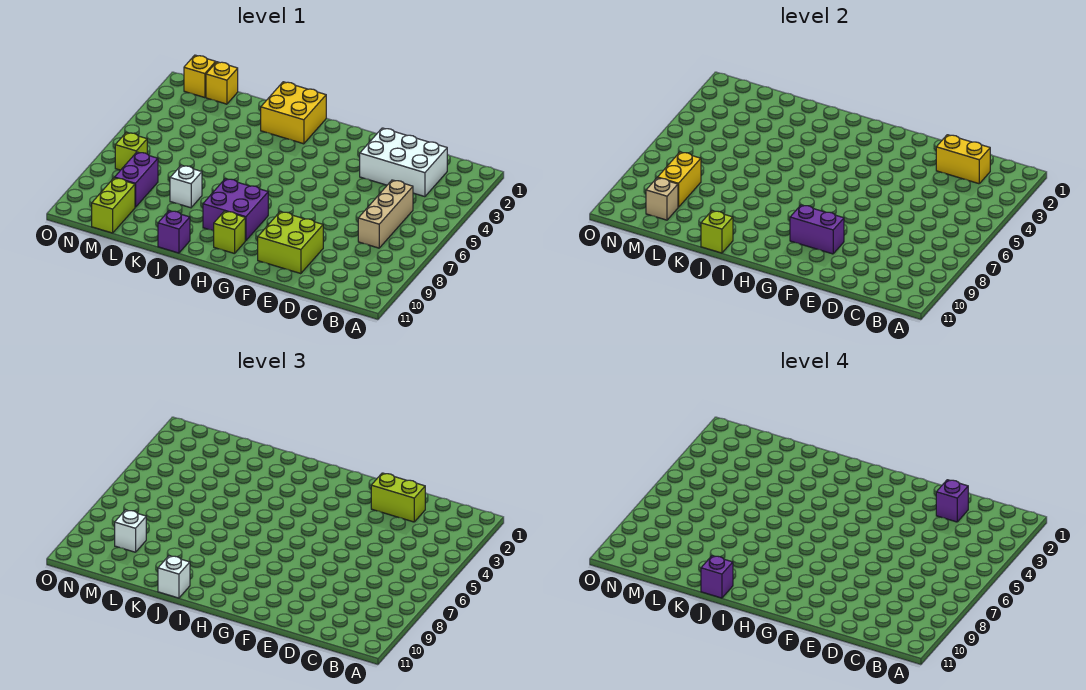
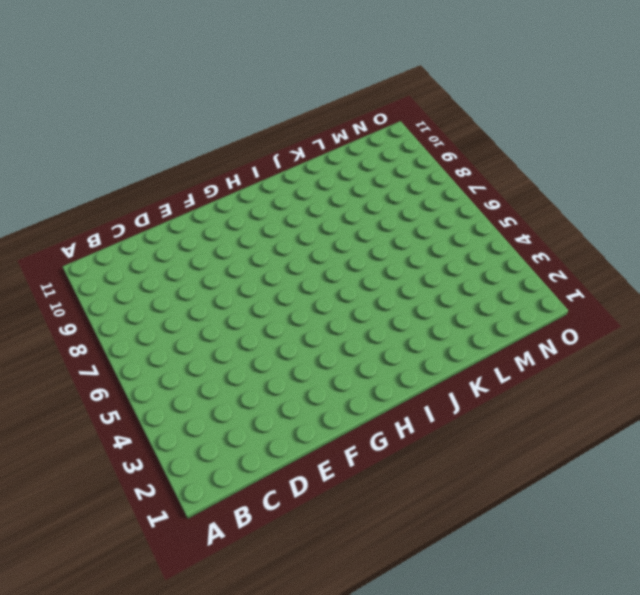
none -> white 2x3 brick [360,128,447,197]
none -> tan 1x3 brick [358,180,413,248]
none -> lime 2x2 brick [258,212,323,274]

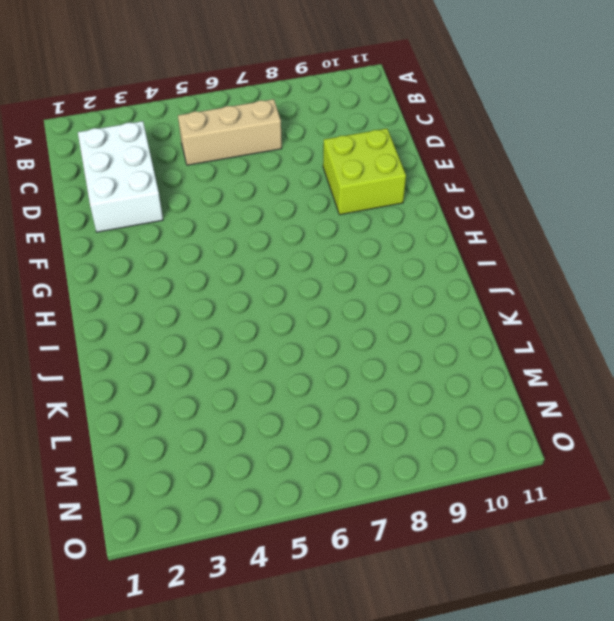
none -> purple 2x2 brick [203,179,268,241]
none -> lime 1x1 brick [214,211,245,254]
none -> yellow 2x2 brick [261,82,326,144]

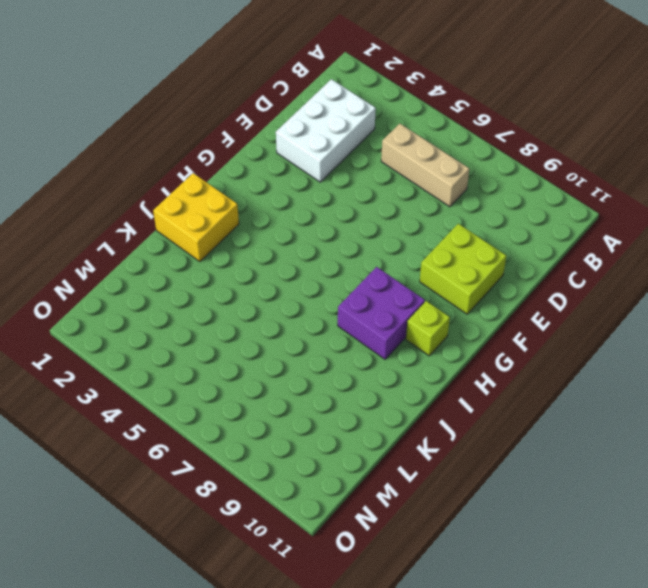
none -> purple 1x1 brick [158,211,190,253]
none -> white 1x1 brick [170,165,202,208]
none -> yellow 1x1 brick [206,62,238,104]

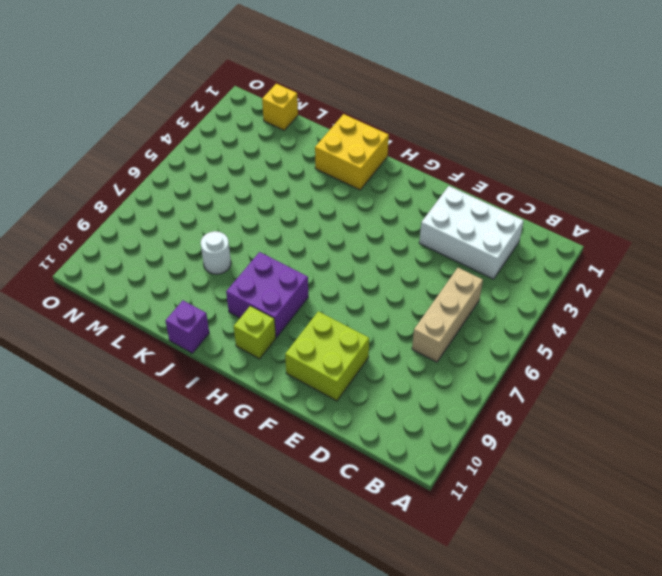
white 1x1 round brick [201,231,231,274] -> white 1x1 brick [170,165,202,208]
none -> purple 1x2 brick [115,152,158,207]
none -> lime 1x2 brick [92,178,135,233]
none -> yellow 1x1 brick [184,55,216,98]

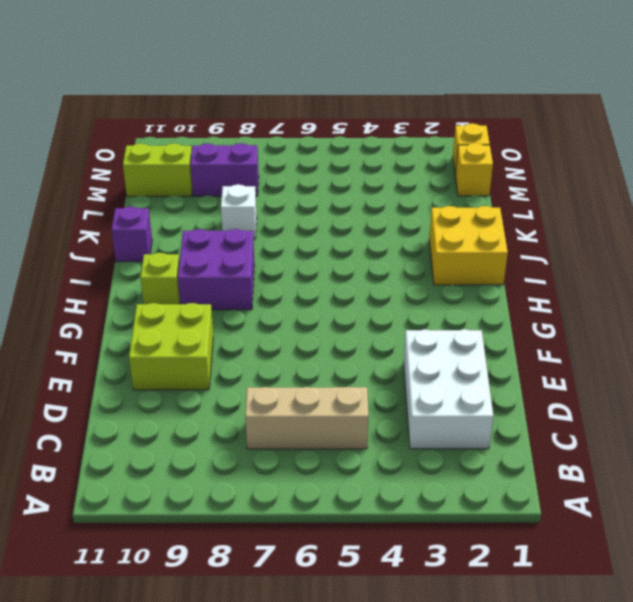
none -> lime 1x1 brick [115,132,147,170]
none -> yellow 1x2 brick [936,135,990,184]
none -> purple 1x2 brick [790,205,844,254]

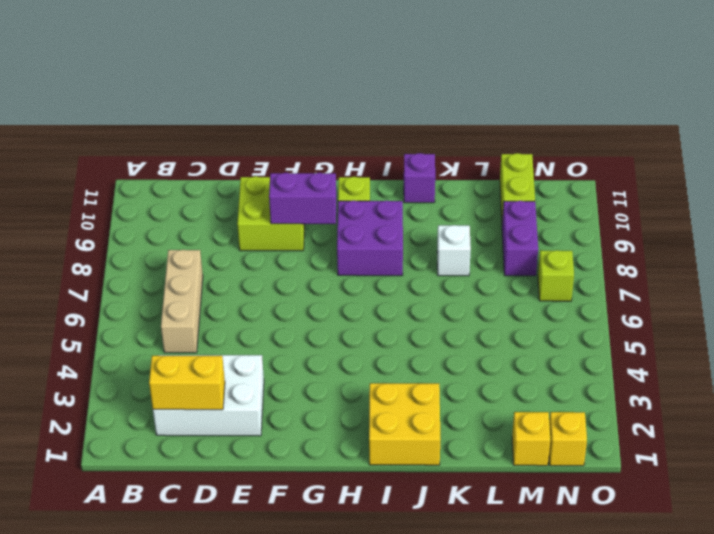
none -> lime 1x1 brick [701,211,733,253]
none -> yellow 1x2 brick [658,152,701,207]
none -> tan 1x1 brick [646,178,678,220]

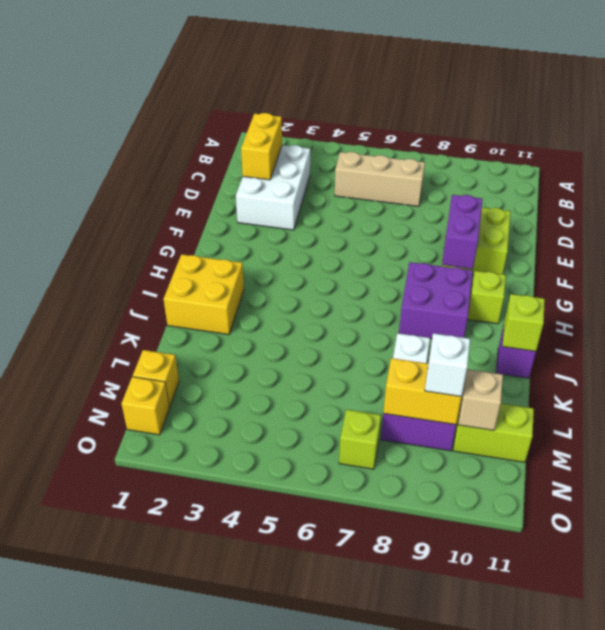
none -> lime 1x2 brick [371,473,425,522]
none -> white 1x1 brick [158,556,190,598]
none -> purple 1x1 brick [936,480,968,522]

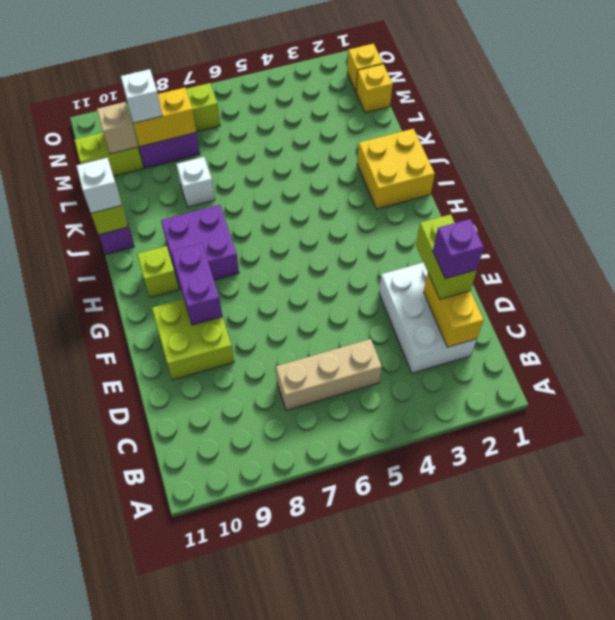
none -> purple 1x1 brick [701,556,733,598]

